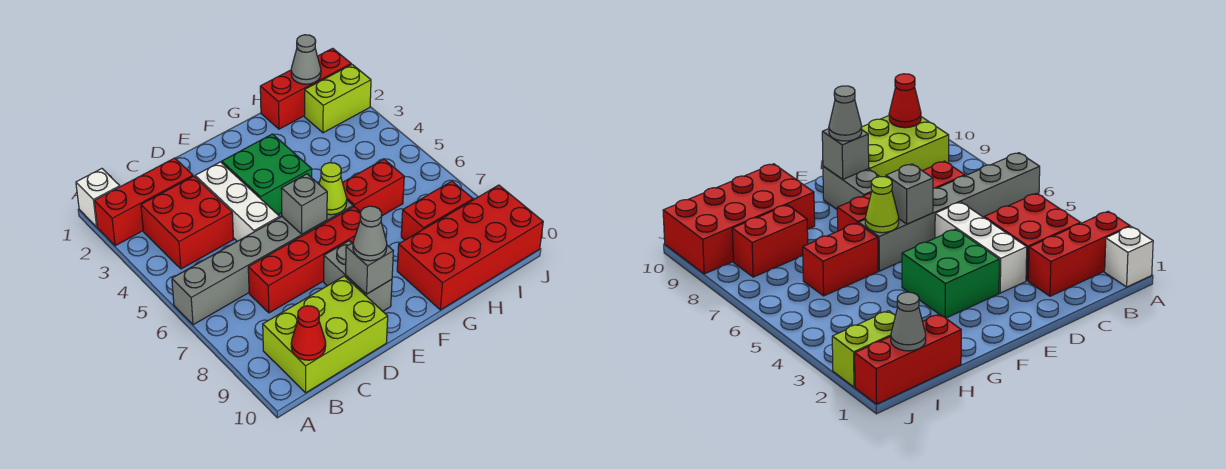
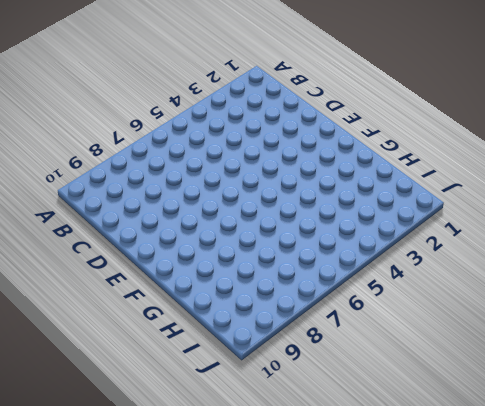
none -> white 1x1 brick [76,169,120,227]
none -> red 1x3 brick [94,158,193,246]
none -> grey 1x6 brick [172,200,353,325]

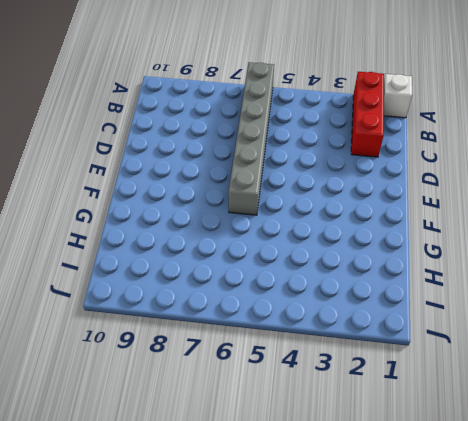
none -> red 2x2 brick [141,176,234,269]
none -> lime 2x3 brick [263,276,388,393]
none -> red 1x4 brick [248,207,361,313]

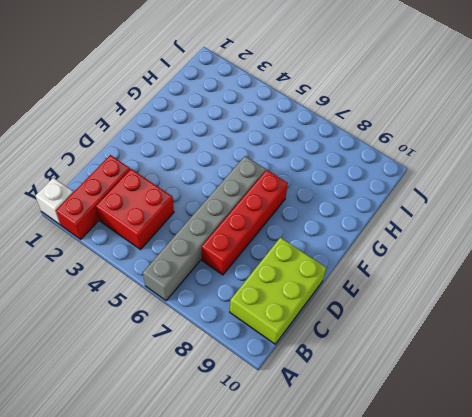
none -> white 1x3 brick [195,162,280,241]
none -> green 2x2 brick [222,134,312,215]
none -> grey 1x2 brick [324,241,392,311]

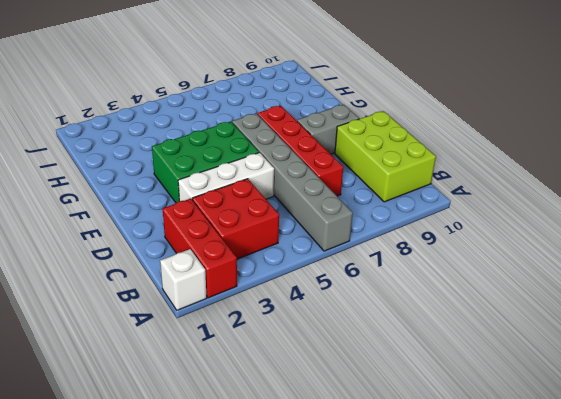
green 2x3 brick [152,121,259,203] -> green 2x2 brick [222,134,312,215]
none -> red 1x2 brick [343,159,404,216]
none -> red 2x4 brick [397,185,543,310]
none -> red 1x3 brick [260,48,351,129]

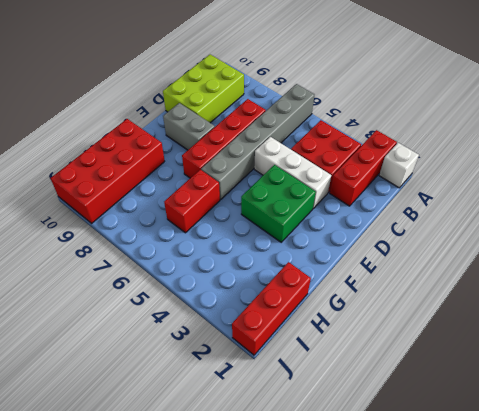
none -> red 1x2 brick [401,181,473,240]
none -> lime 1x2 brick [305,64,371,133]
none -> red 1x1 cone [291,306,326,360]

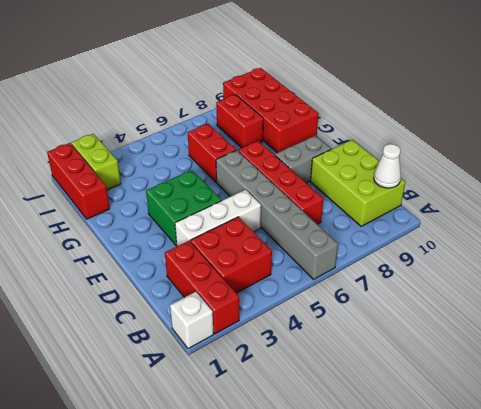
white 1x1 cone [374,144,401,188] -> red 1x1 cone [291,306,326,360]
none -> grey 1x1 brick [281,174,327,234]
none -> grey 1x1 brick [346,243,393,294]
none -> lime 1x1 cone [319,163,347,215]

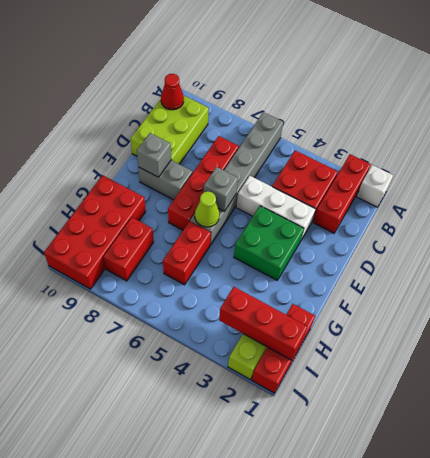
red 1x3 brick [219,287,307,360] -> grey 1x1 cone [291,35,321,84]
none -> grey 1x1 cone [353,206,387,261]

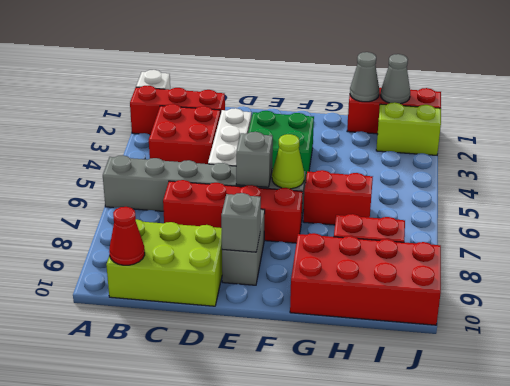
grey 1x1 cone [350,52,379,102] -> grey 1x1 cone moved to [353,206,387,261]

